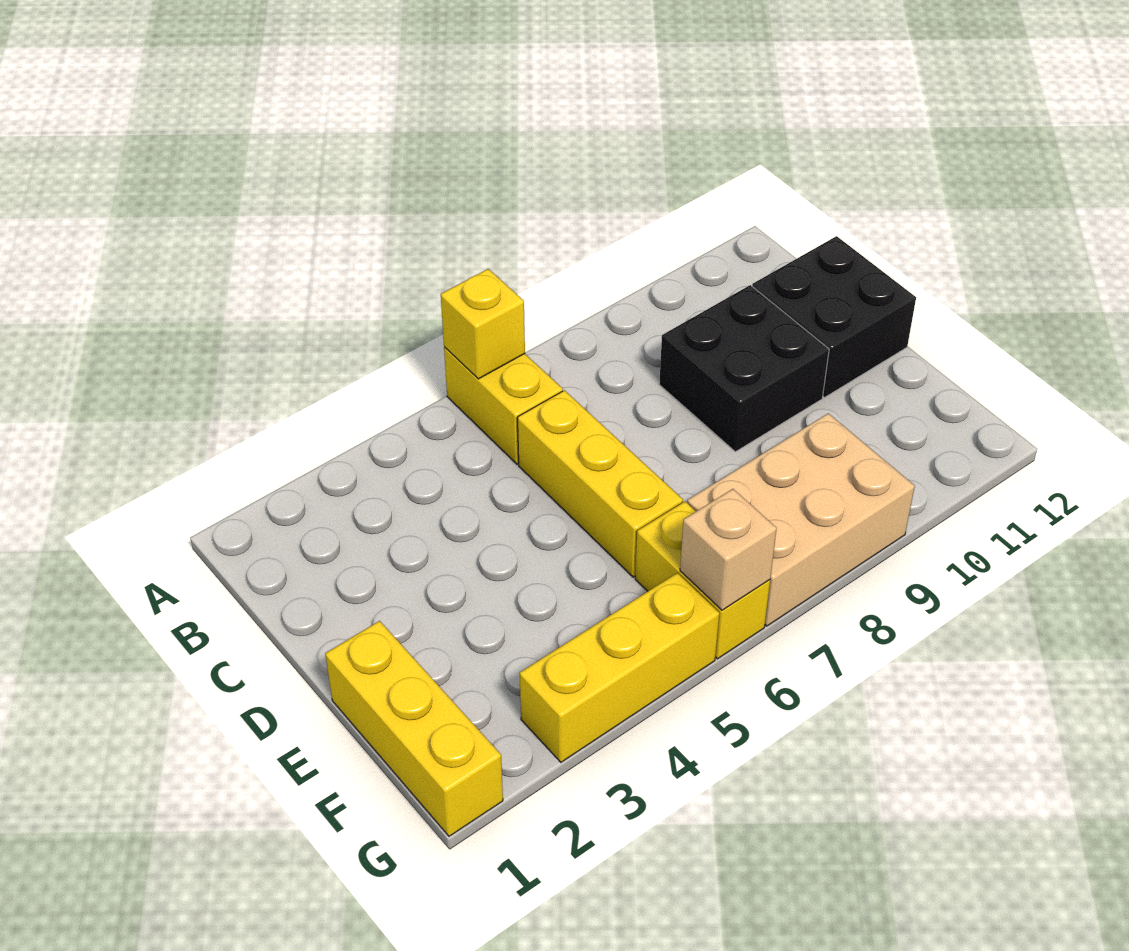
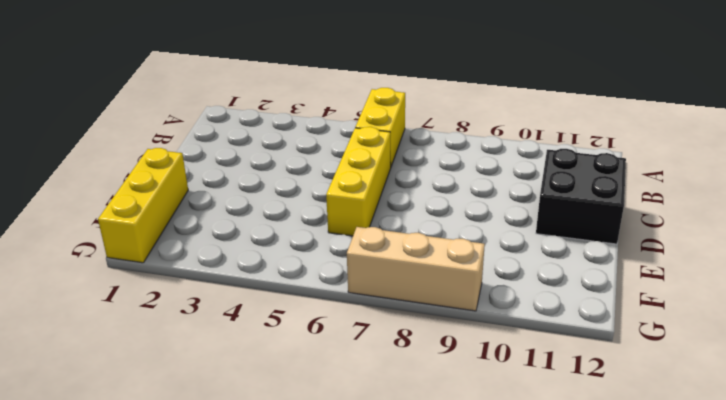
tan 1x3 brick [347,227,485,311] -> tan 2x3 brick [687,413,915,626]
none -> black 2x2 brick [659,285,829,452]
none -> yellow 1x2 brick [635,502,770,659]

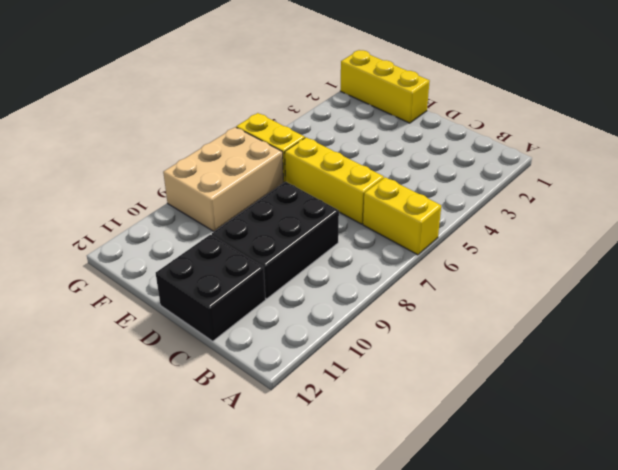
black 2x3 brick [212,182,339,299] -> black 2x2 brick [659,285,829,452]
none -> yellow 1x3 brick [520,573,719,762]
none -> yellow 1x1 brick [441,269,525,379]

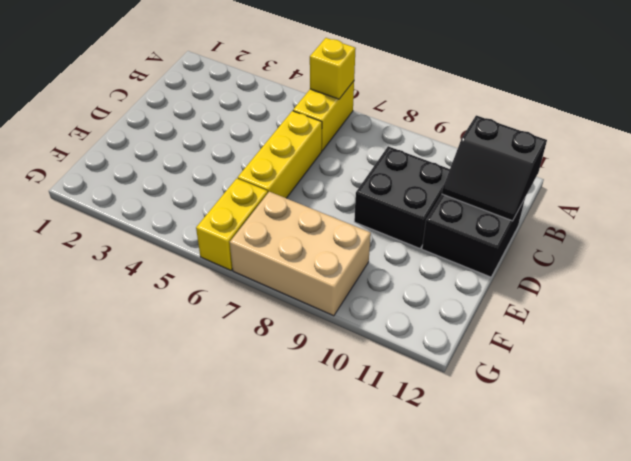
black 2x2 slope [442,115,547,221] -> none
none -> yellow 1x3 brick [325,621,503,836]
none -> yellow 1x3 brick [520,573,719,762]

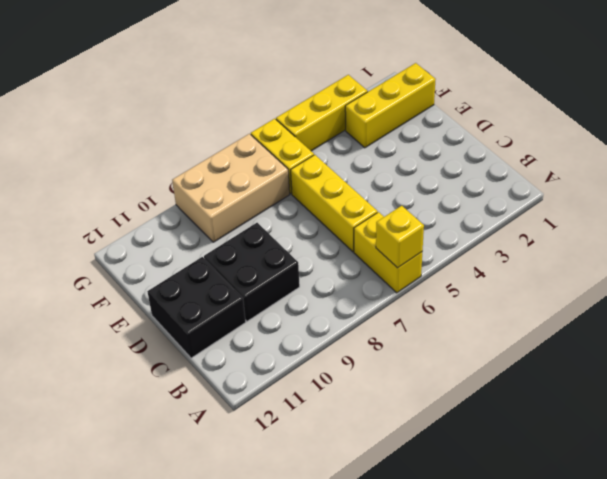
yellow 1x3 brick [345,63,436,148] -> yellow 1x3 brick turned to [325,621,503,836]
none -> tan 1x1 brick [680,489,777,610]

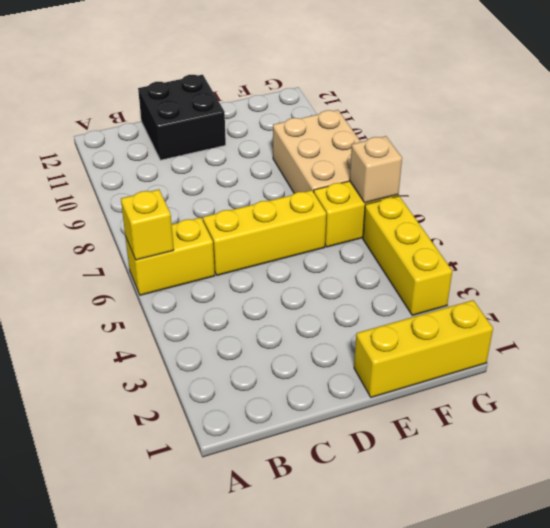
none -> black 2x2 brick [659,285,829,452]

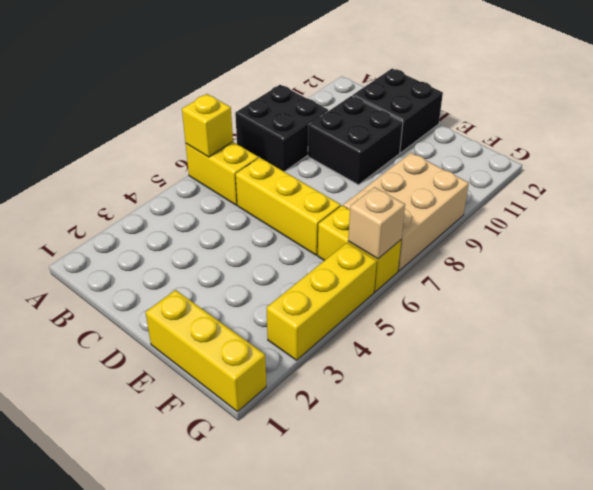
black 2x2 brick [235,85,328,172] -> none

